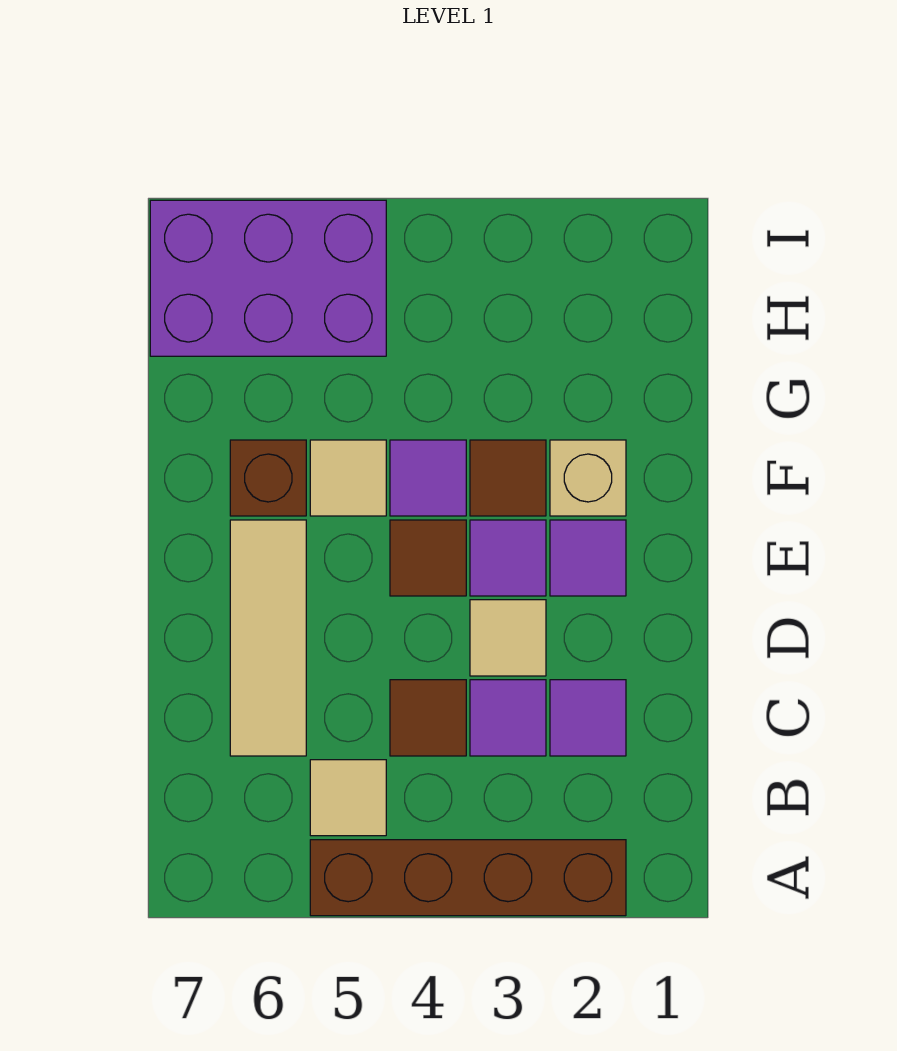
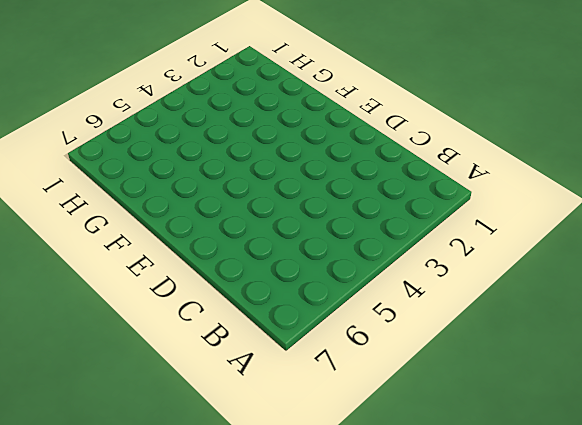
none -> brown 1x4 brick [310,840,626,916]
none -> tan 1x1 tile [310,760,386,836]
none -> purple 1x1 tile [550,680,626,756]

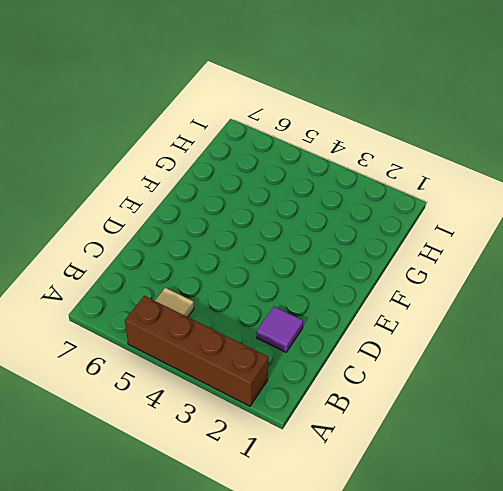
none -> purple 1x1 tile [470,680,546,756]
none -> brown 1x1 tile [390,680,466,756]
none -> tan 1x3 tile [230,520,306,756]

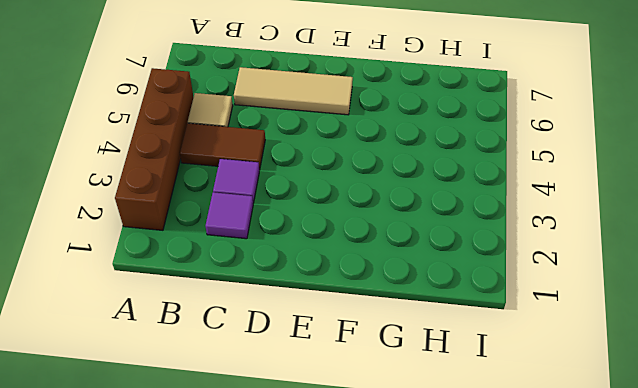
brown 1x2 tile [180,123,265,170] -> brown 1x1 tile [390,680,466,756]
none -> tan 1x1 tile [470,600,546,676]
none -> purple 1x1 tile [550,520,626,596]
none -> purple 1x1 tile [470,520,546,596]

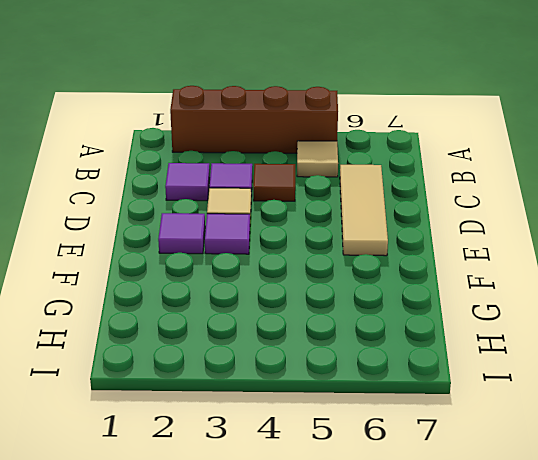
none -> brown 1x1 tile [390,520,466,596]
none -> tan 1x1 brick [550,440,626,516]
none -> brown 1x1 tile [470,440,546,516]

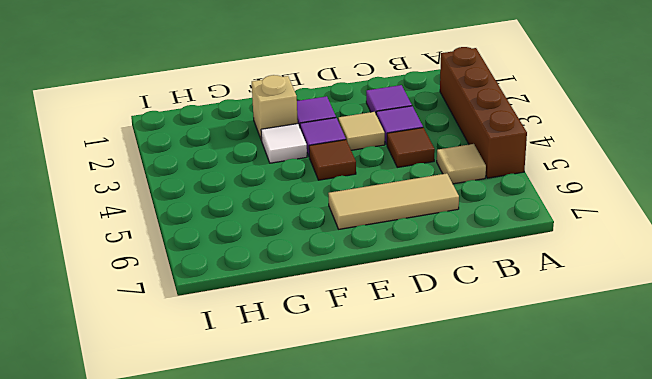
white 1x1 tile [261,124,307,163] -> brown 1x1 tile [470,440,546,516]
none -> purple 1x1 tile [390,440,466,516]
none -> tan 1x1 tile [310,440,386,516]
none -> brown 1x1 brick [230,440,306,516]

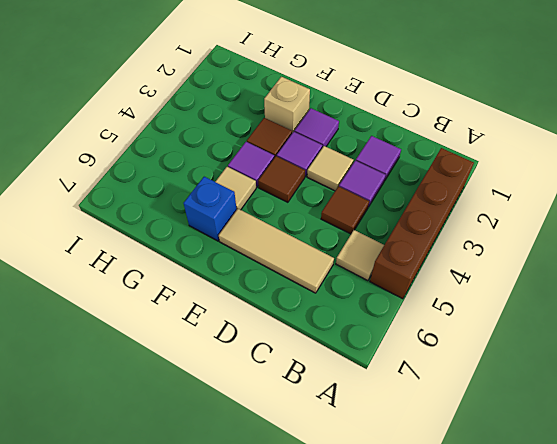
blue 1x1 brick [184,177,237,241] -> brown 1x1 brick [230,440,306,516]
none -> purple 2x3 brick [150,200,386,356]

